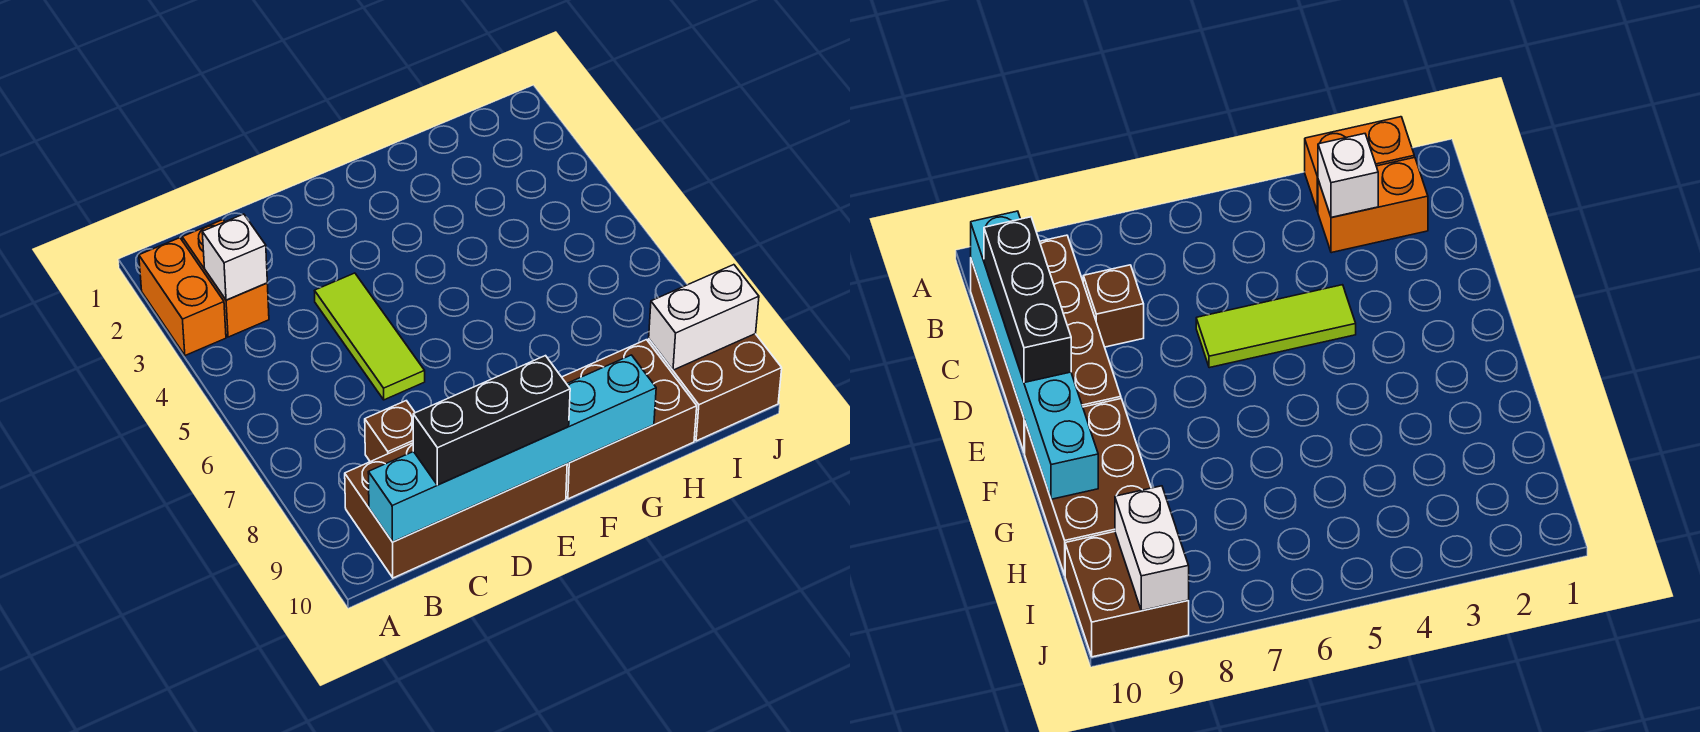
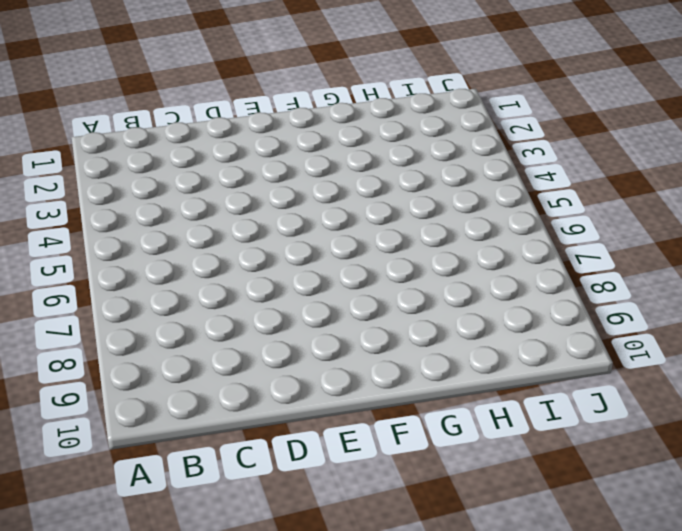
none -> orange 1x2 brick [139,238,226,356]
none -> orange 1x2 brick [182,220,269,337]

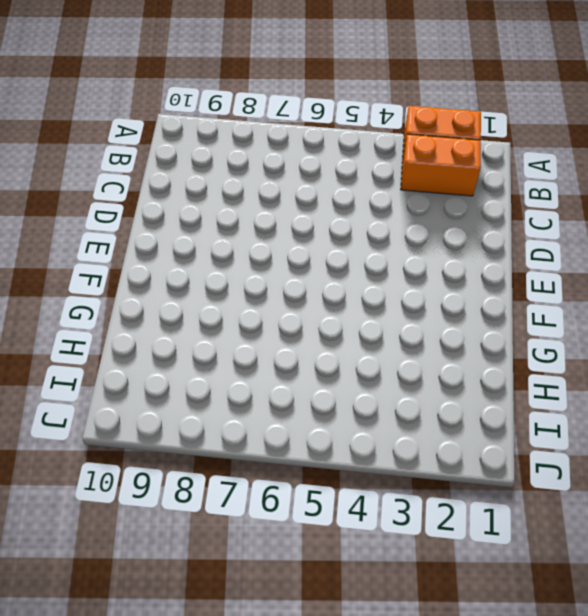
none -> brown 2x4 brick [345,443,567,578]
none -> brown 1x1 brick [365,401,415,462]

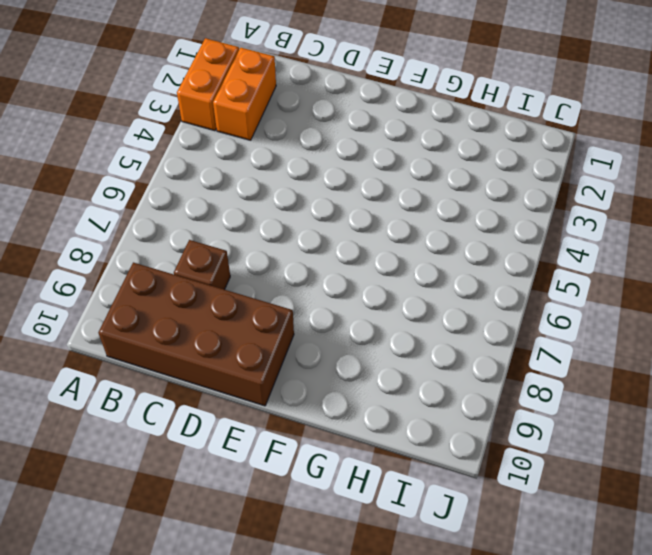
none -> lime 1x3 tile [315,273,425,400]
none -> brown 2x3 brick [562,340,697,499]

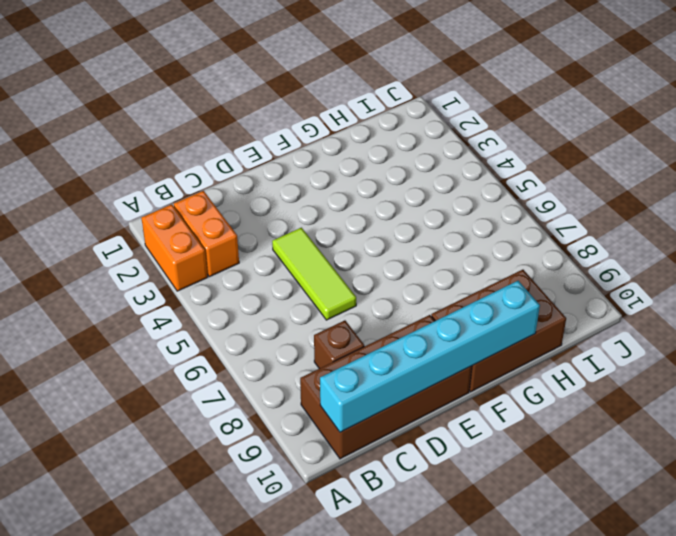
none -> brown 2x2 brick [648,334,782,441]
none -> white 1x1 brick [202,214,267,300]

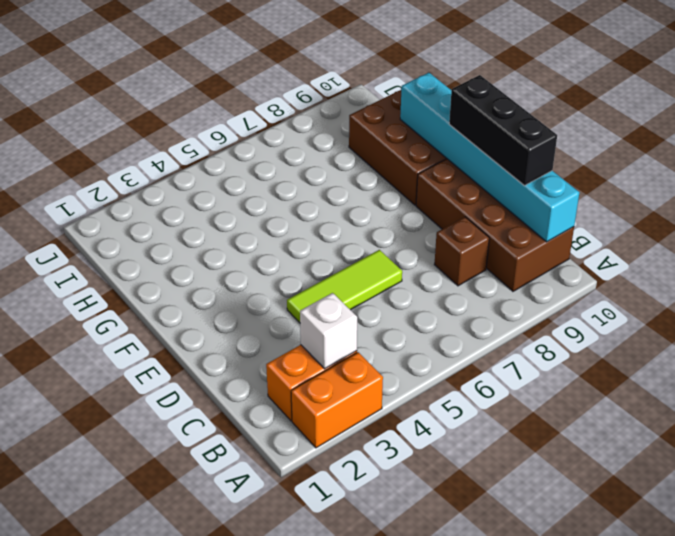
none -> brown 2x2 brick [648,334,782,441]
none -> white 1x2 brick [649,265,759,370]

